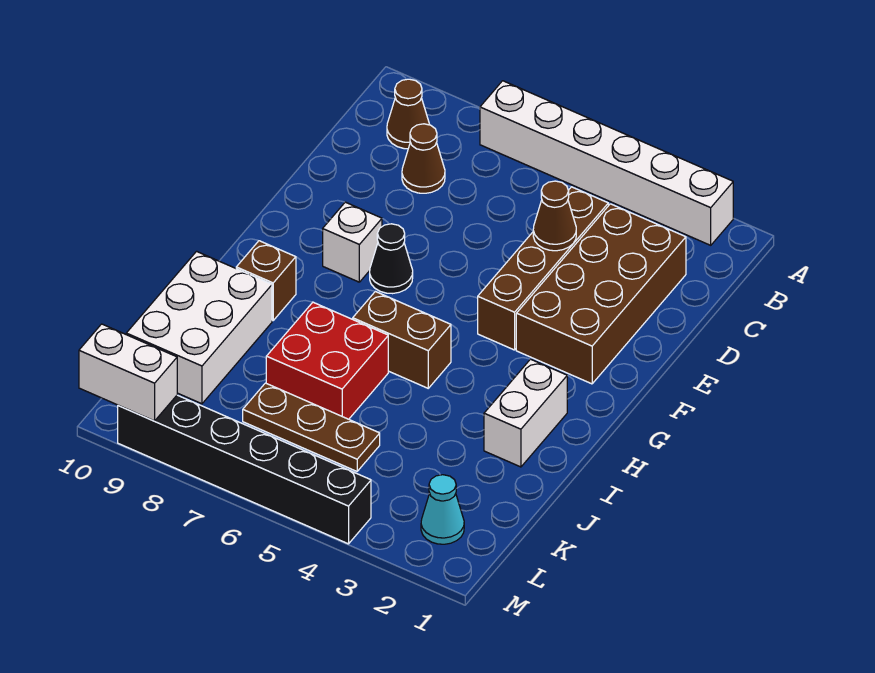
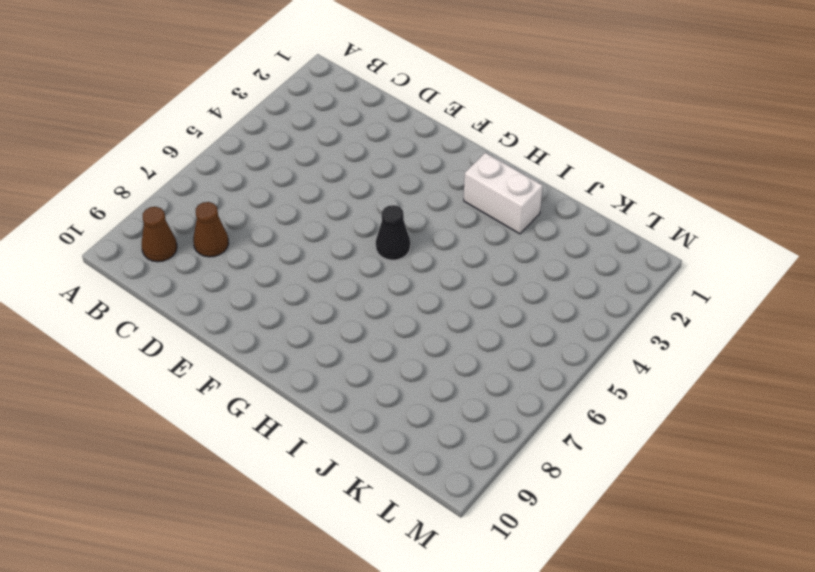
black 1x1 cone [376,205,410,260] -> black 1x1 cone moved to [370,224,413,294]
none -> white 1x6 brick [480,81,733,245]
none -> brown 2x4 brick [516,204,686,384]
none -> brown 1x4 brick [478,187,608,350]

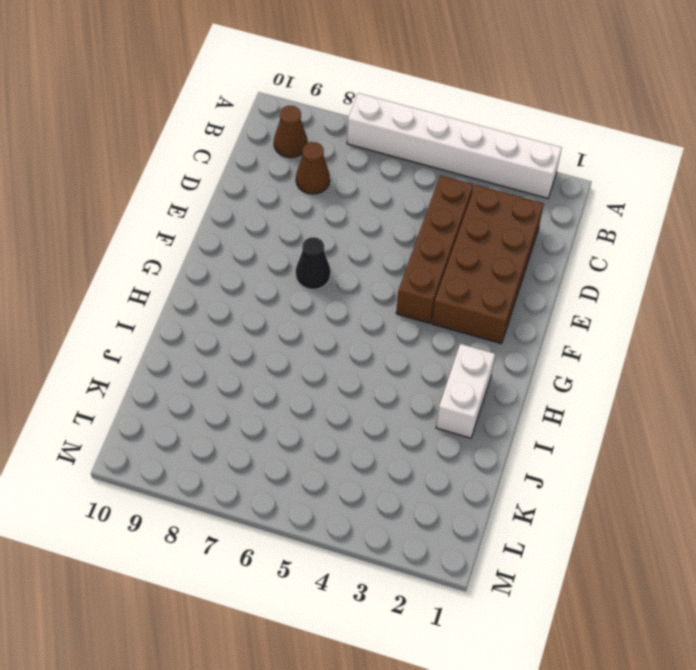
none -> white 1x1 brick [323,202,382,282]
none -> brown 1x2 brick [353,292,451,388]
none -> brown 1x1 brick [236,241,296,321]

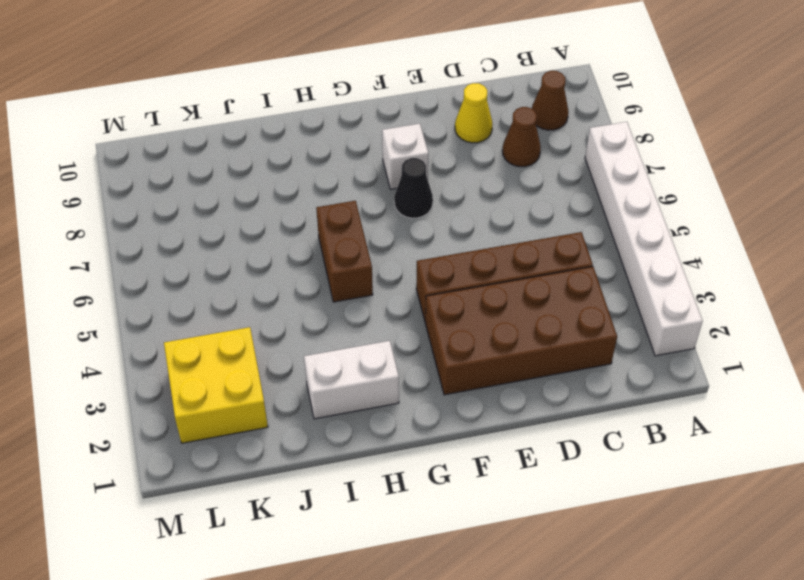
yellow 1x1 cone [455,83,492,143] -> none
yellow 2x2 brick [164,327,268,443] -> cyan 1x1 cone [421,475,464,544]
none -> brown 1x1 brick [236,241,296,321]
none -> red 2x2 brick [266,302,388,419]
none -> white 2x3 brick [126,251,272,404]

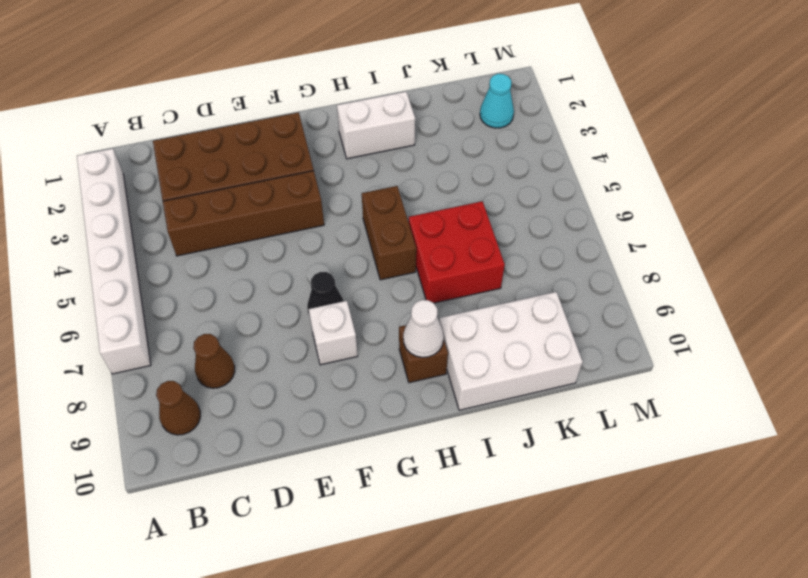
white 1x1 cone [403,300,444,357] -> none
none -> brown 1x3 plate [243,383,380,471]
none -> black 1x6 brick [118,395,371,544]
none -> brown 1x1 cone [533,181,576,251]

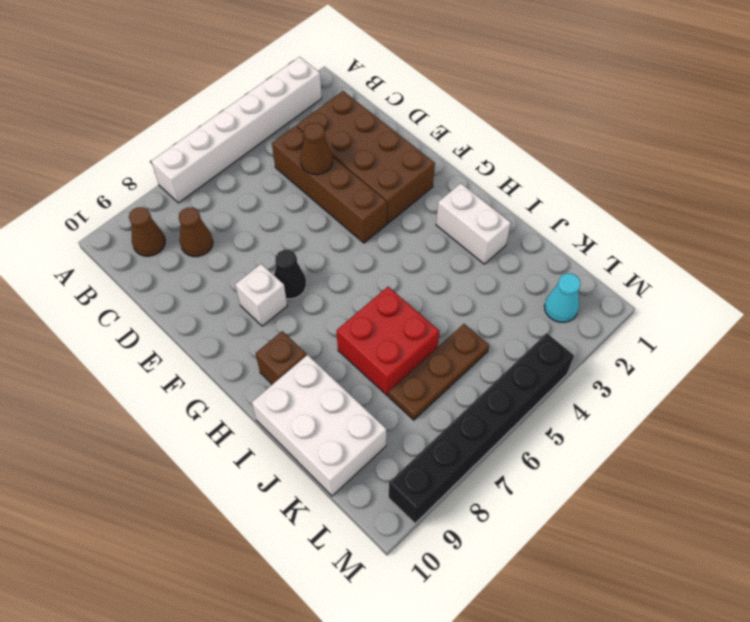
none -> brown 1x2 brick [353,292,451,388]
none -> white 1x2 brick [79,324,177,421]

